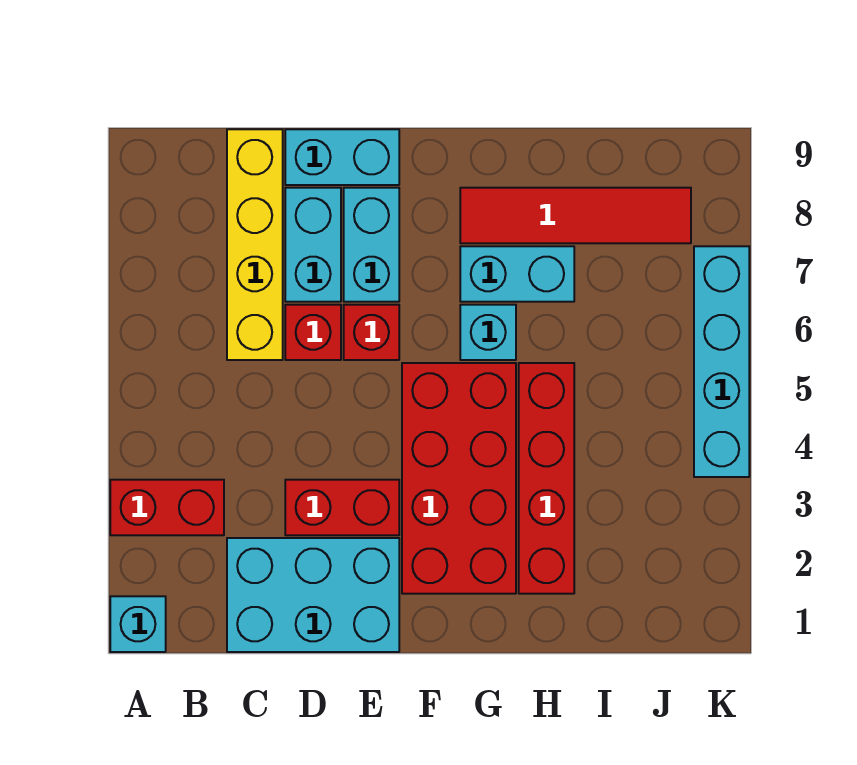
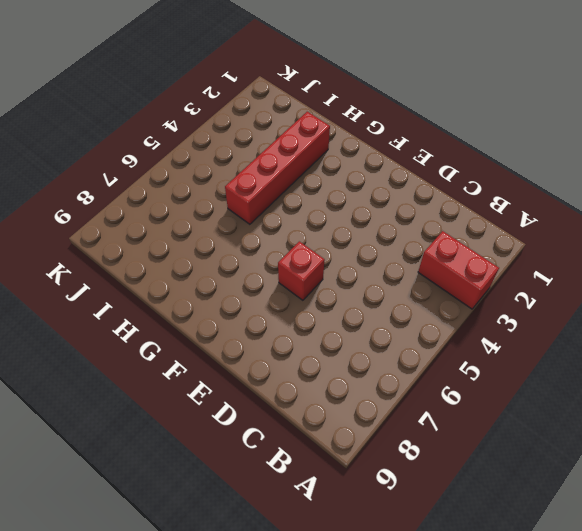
none -> cyan 1x1 brick [110,596,166,652]
none -> cyan 2x3 brick [227,538,399,652]
none -> yellow 1x4 brick [227,129,283,360]

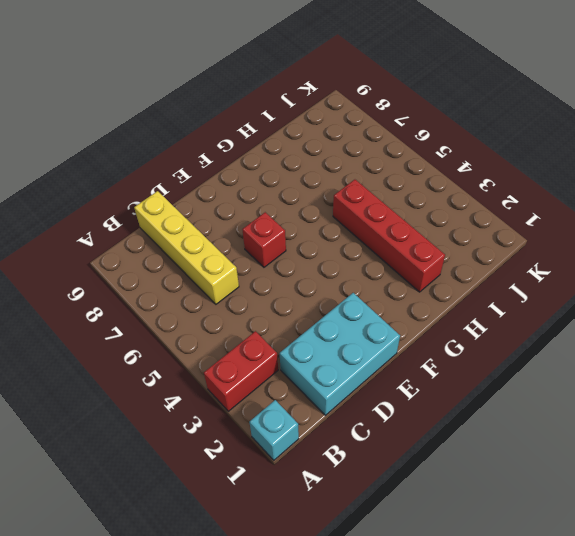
none -> red 1x2 brick [285,480,399,535]
none -> red 1x1 brick [285,305,341,360]
none -> cyan 1x2 brick [285,188,341,302]

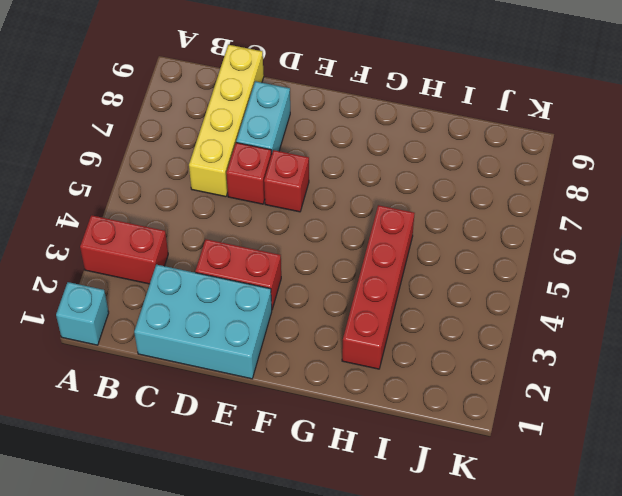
none -> cyan 1x2 brick [285,129,399,185]
none -> cyan 1x2 brick [344,188,399,302]
none -> red 2x4 brick [402,363,516,594]

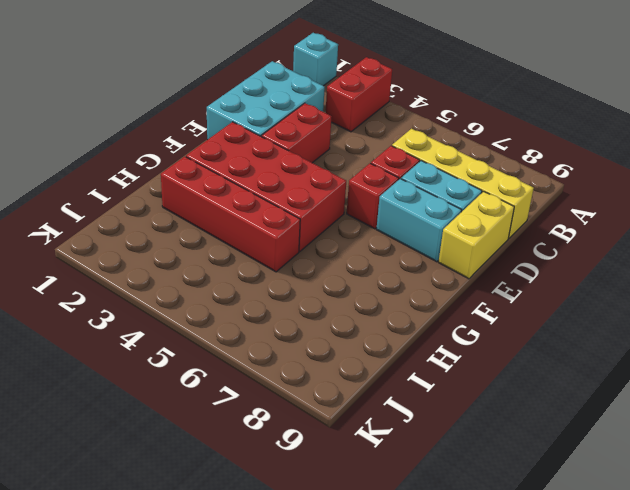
yellow 1x2 brick [438,191,514,279] -> cyan 1x2 brick [285,129,399,185]
none -> cyan 1x1 brick [460,305,516,360]
none -> cyan 1x2 brick [460,246,574,302]
none -> red 1x4 tile [460,188,691,243]

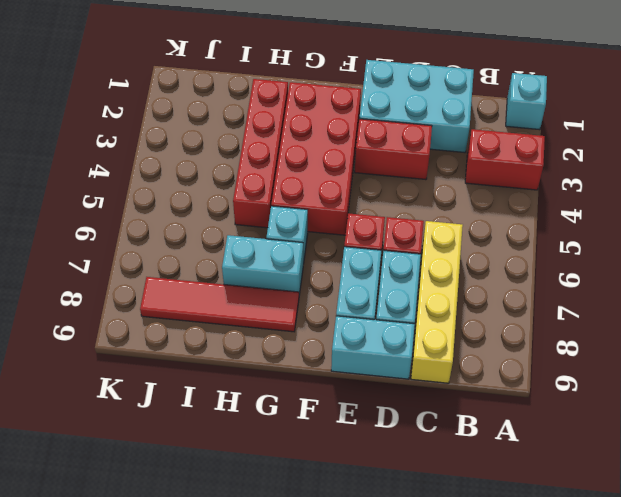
none -> cyan 1x4 brick [694,246,749,477]

